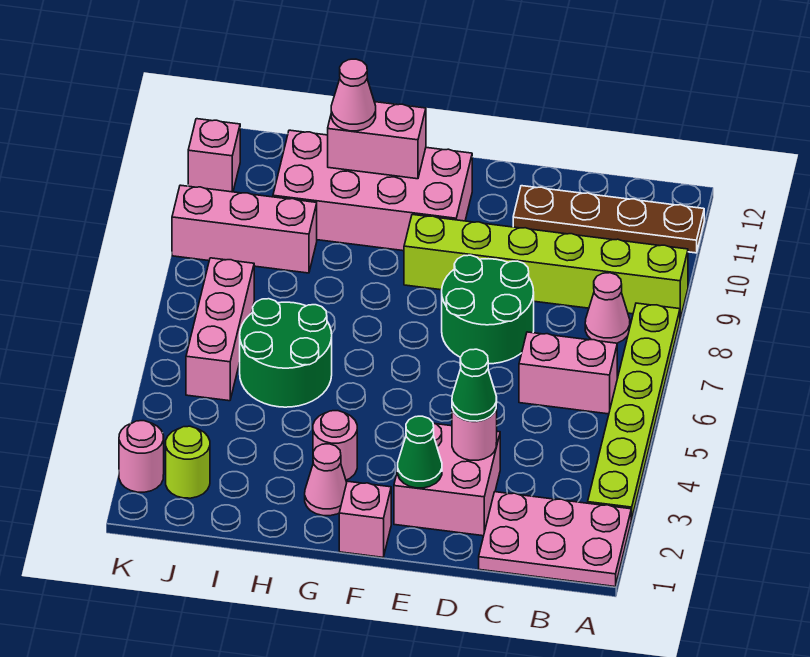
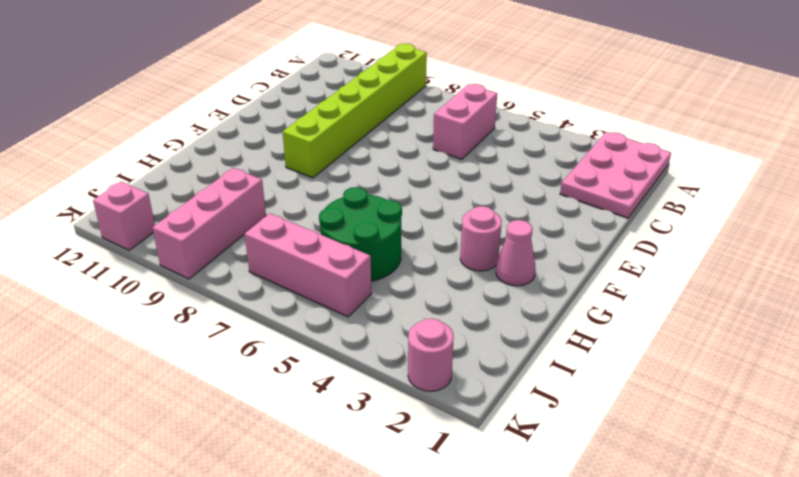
none -> lime 1x6 plate [588,303,680,520]
none -> brown 1x4 plate [513,186,704,253]
none -> pink 1x1 cone [585,273,630,343]

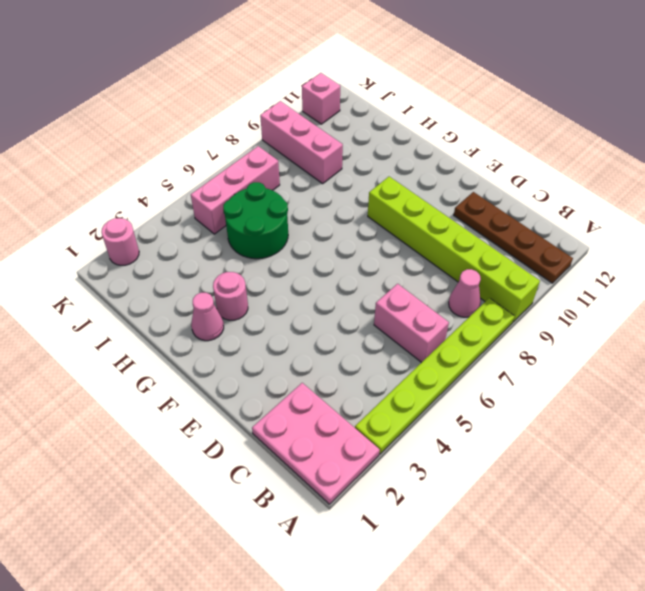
none -> pink 2x2 brick [394,423,500,536]
none -> green 2x2 round brick [442,255,534,364]
none -> pink 1x1 brick [339,481,391,557]

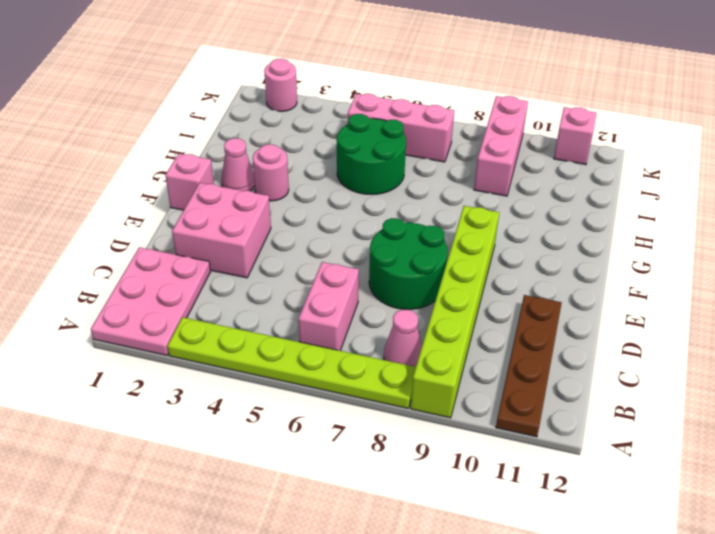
none -> pink 2x4 brick [273,130,472,251]
none -> lime 1x1 round brick [166,426,210,498]
none -> pink 1x1 round brick [452,404,497,460]

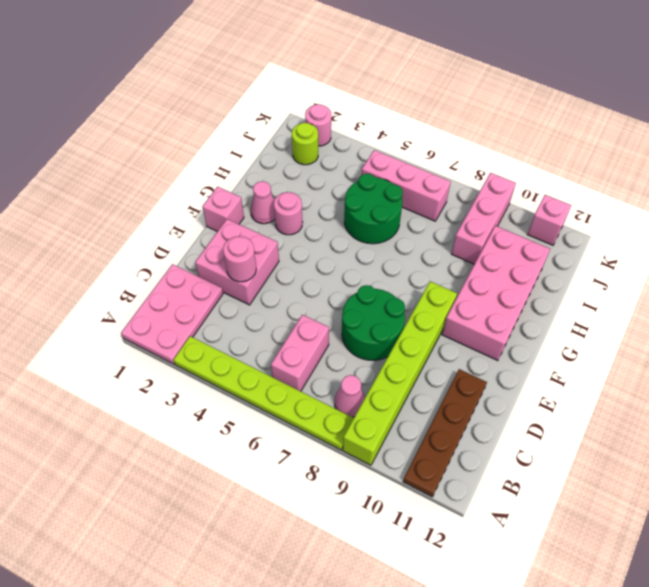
none -> green 1x1 cone [398,416,442,488]
none -> pink 1x2 brick [328,102,426,179]
none -> green 1x1 cone [452,349,497,421]

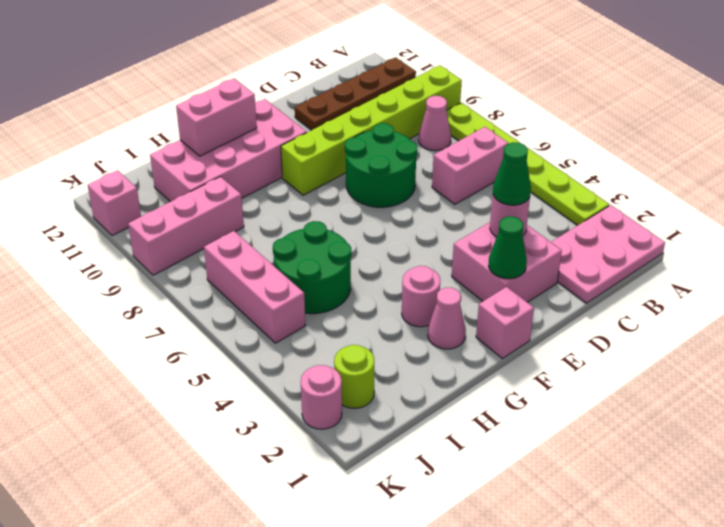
none -> pink 1x1 cone [331,59,376,131]

